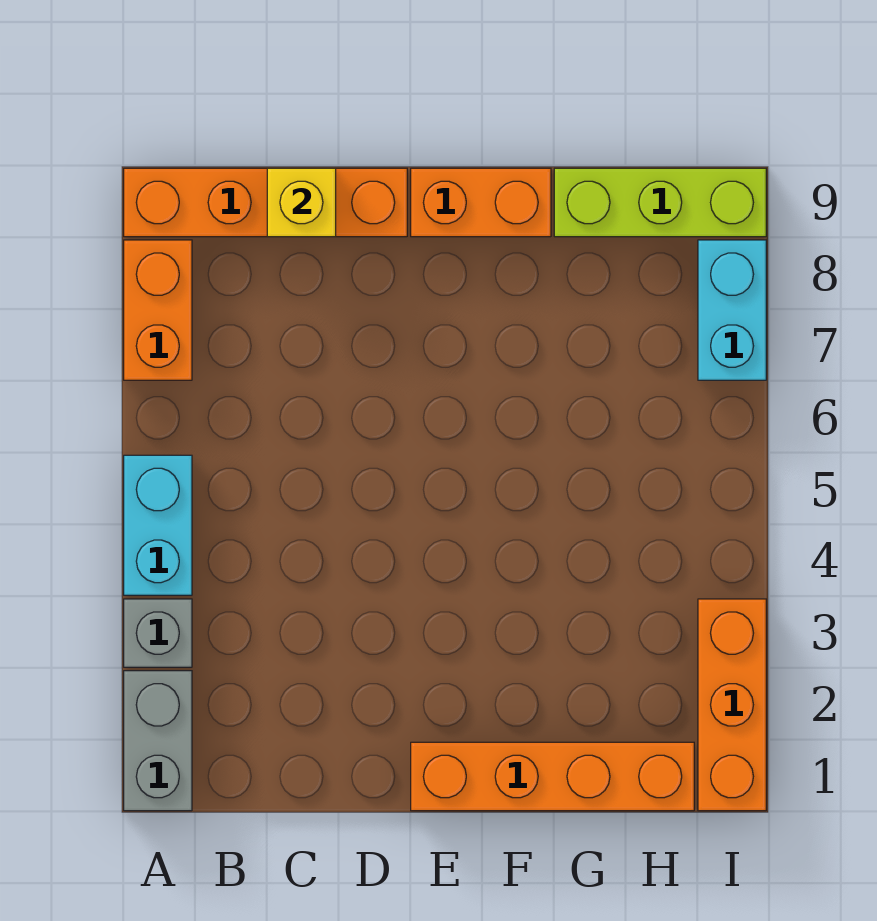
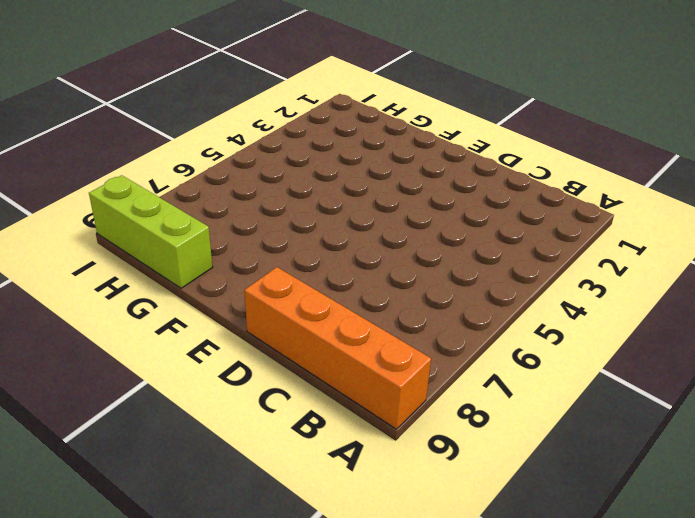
none -> grey 1x2 brick [124,671,192,811]
none -> grey 1x1 brick [124,599,192,667]

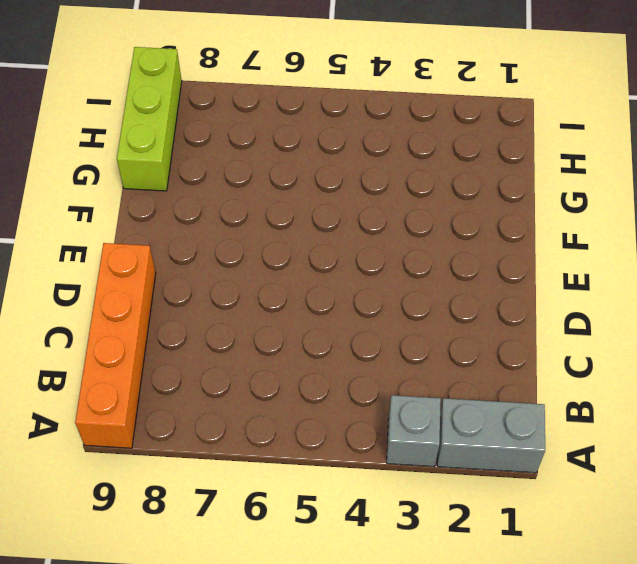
none -> cyan 1x2 brick [124,455,192,595]
none -> orange 1x2 brick [124,240,192,380]

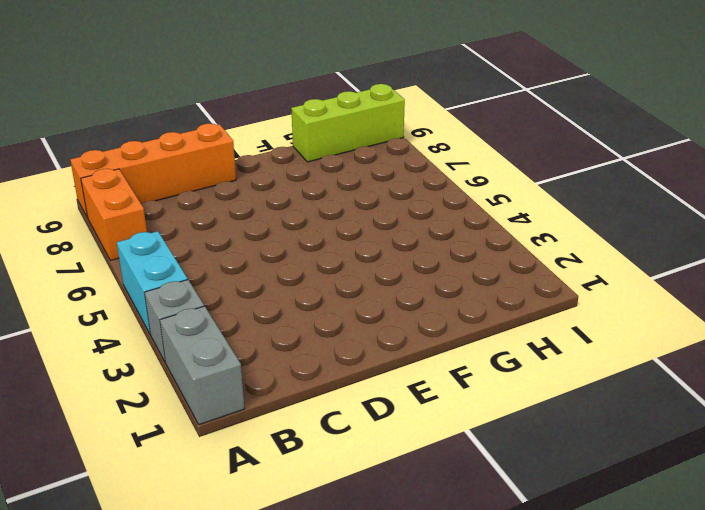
none -> orange 1x4 brick [411,742,694,811]
none -> orange 1x2 brick [411,168,551,237]

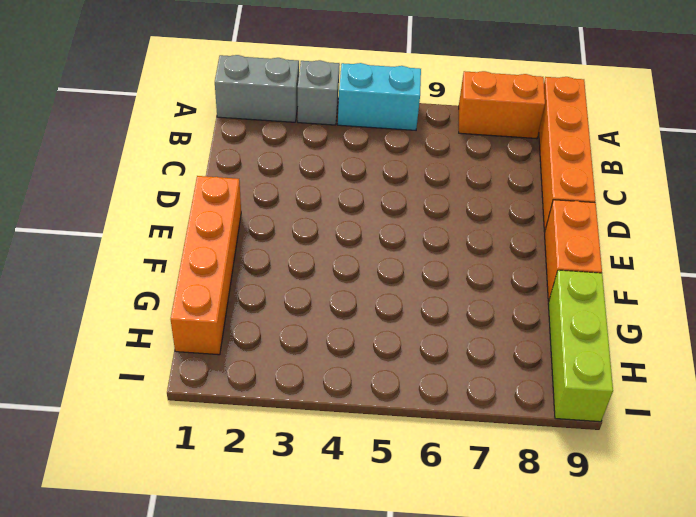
none -> orange 1x3 brick [698,599,766,811]
none -> cyan 1x2 brick [698,240,766,380]

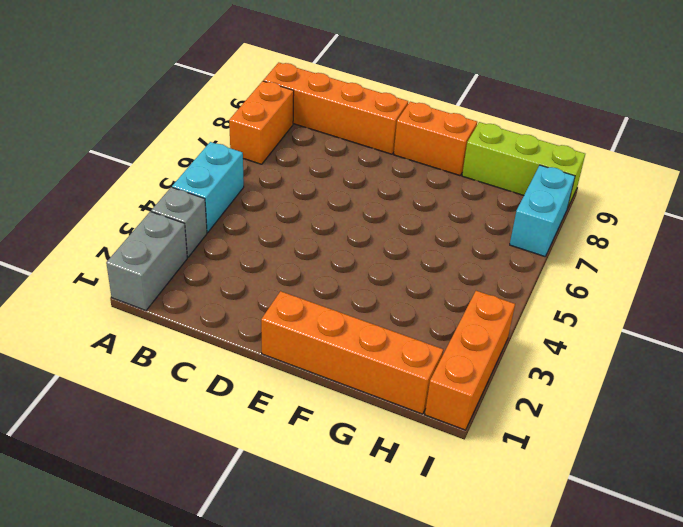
none -> yellow 1x1 brick [267,168,336,237]

